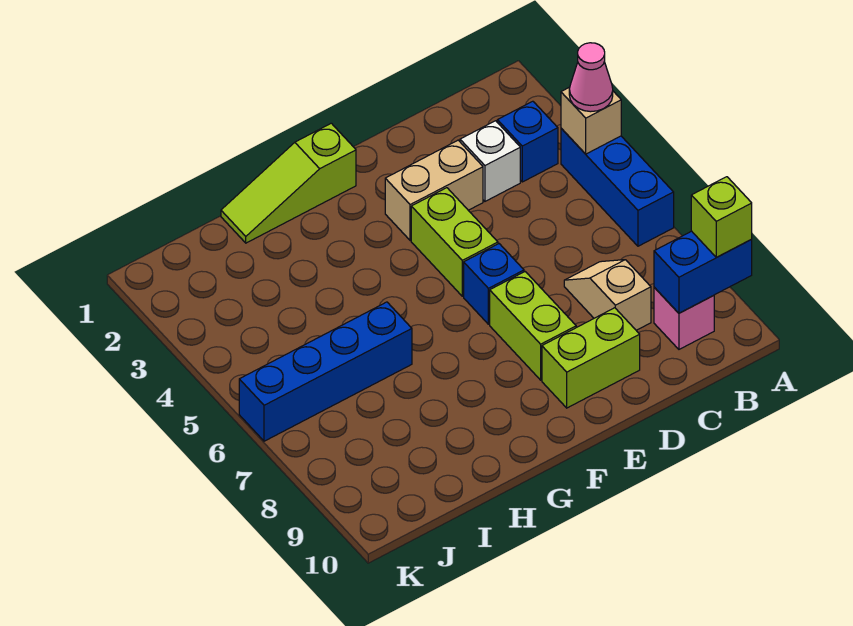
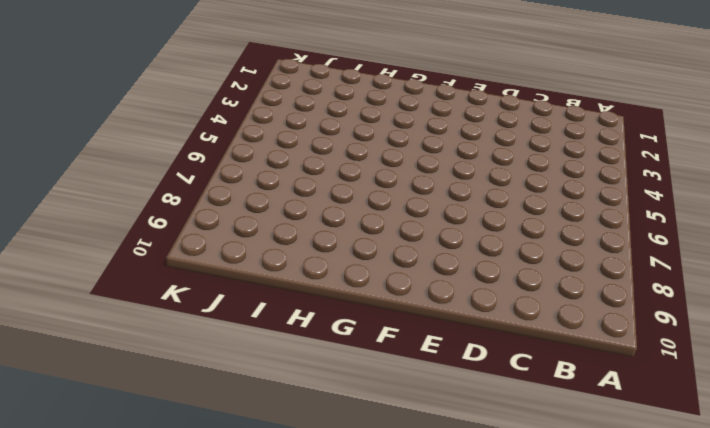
none -> blue 1x3 brick [561,128,674,246]
none -> blue 1x1 brick [497,101,558,182]
none -> pink 1x1 brick [654,287,714,349]

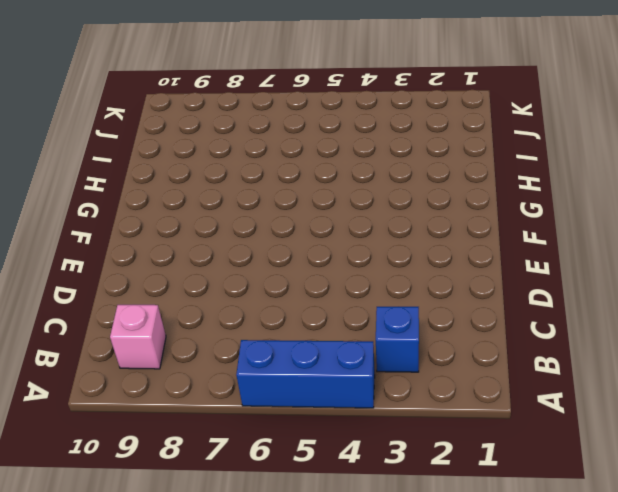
none -> white 1x1 brick [460,121,520,201]
none -> tan 1x2 slope [564,260,651,330]
none -> tan 1x2 brick [385,140,483,241]

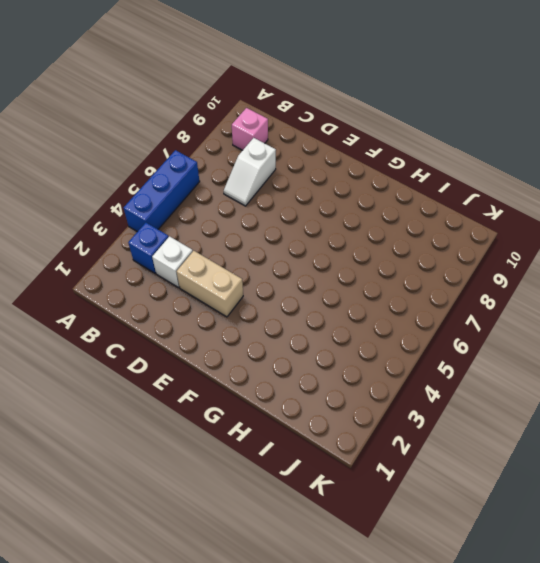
white 1x2 slope [224,138,276,206] -> tan 1x2 slope [564,260,651,330]
none -> lime 1x2 brick [542,308,640,408]
none -> lime 1x2 brick [411,188,498,296]
none -> blue 1x1 brick [464,244,524,324]

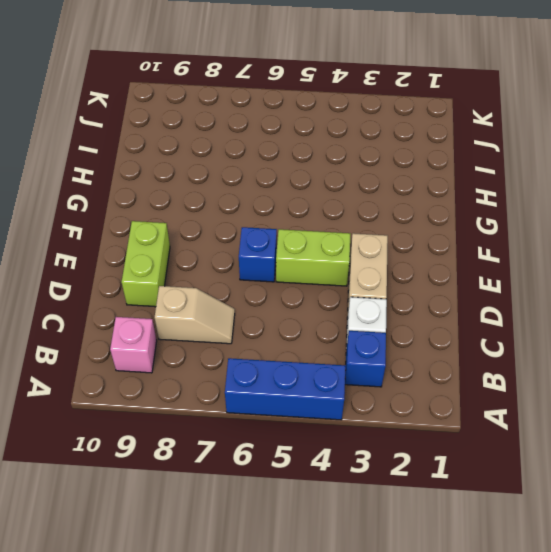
none -> lime 1x2 brick [490,272,576,380]
none -> lime 1x3 slope [221,123,356,243]
none -> blue 1x4 brick [239,302,412,441]

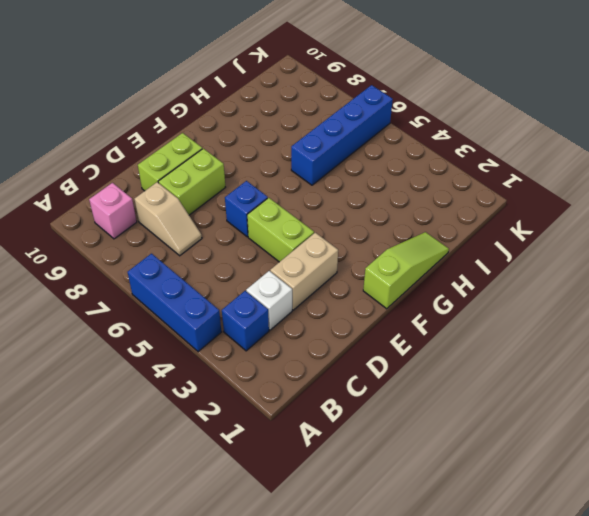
lime 1x2 brick [158,148,226,215] -> lime 1x2 brick turned to [490,272,576,380]
none -> tan 1x1 brick [561,87,621,154]
none -> blue 1x2 brick [654,231,752,313]
none -> pink 1x1 cone [569,43,613,112]

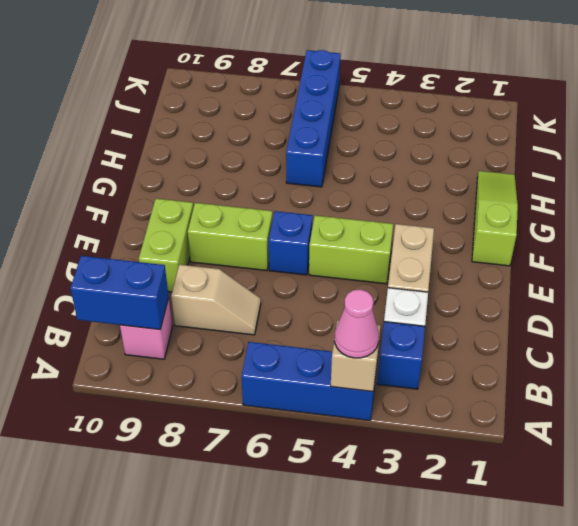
blue 1x2 brick [70,256,169,329] -> blue 1x2 brick turned to [654,231,752,313]
none -> lime 1x1 brick [691,177,752,257]

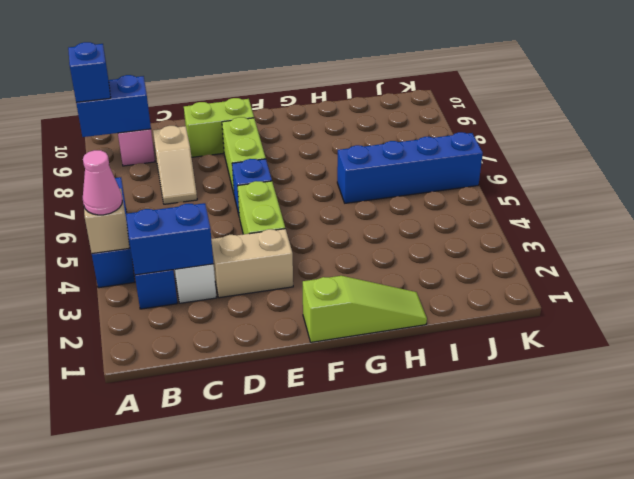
blue 1x1 brick [68,42,111,103] -> lime 1x1 brick [691,177,752,257]
blue 1x2 brick [126,203,214,275] -> none

